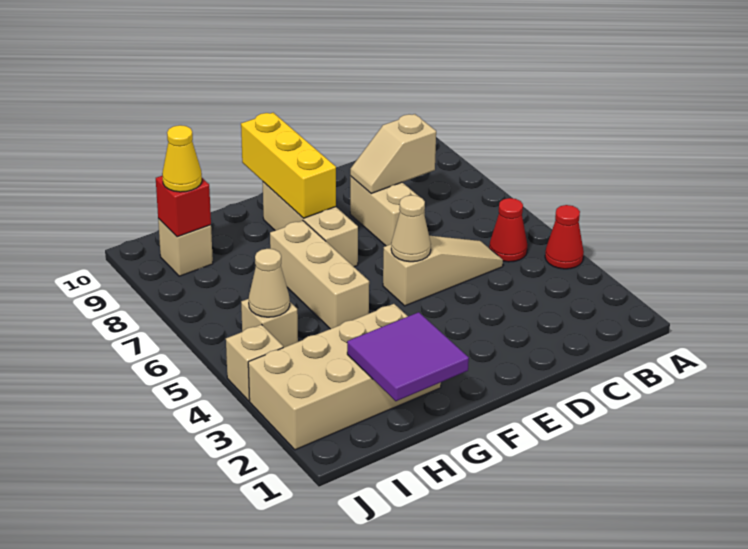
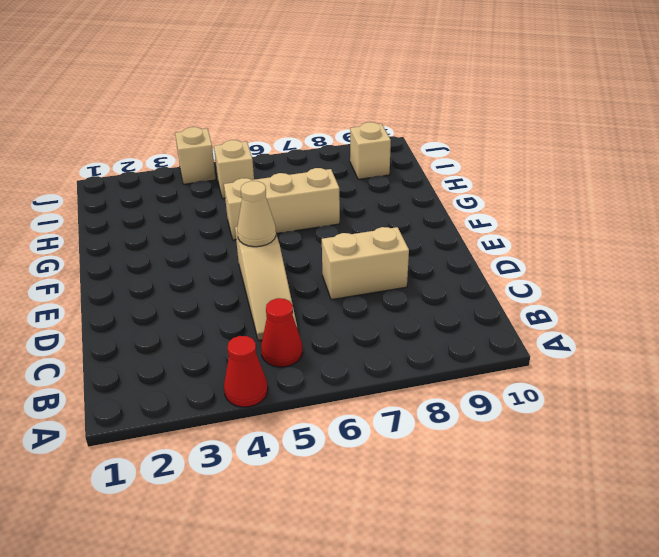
none -> tan 1x3 brick [263,182,358,267]
none -> tan 2x4 brick [248,304,441,450]
none -> tan 1x2 slope [350,114,436,193]

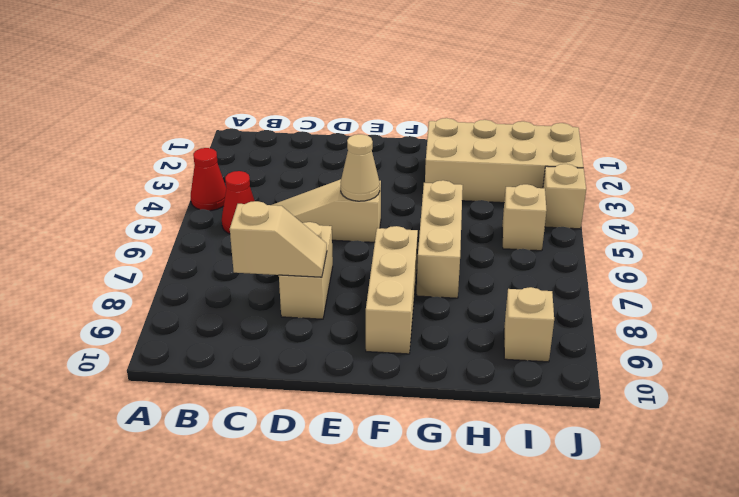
none -> yellow 1x3 brick [241,113,336,218]
none -> purple 2x2 tile [347,312,469,401]
none -> tan 1x1 cone [249,249,290,317]

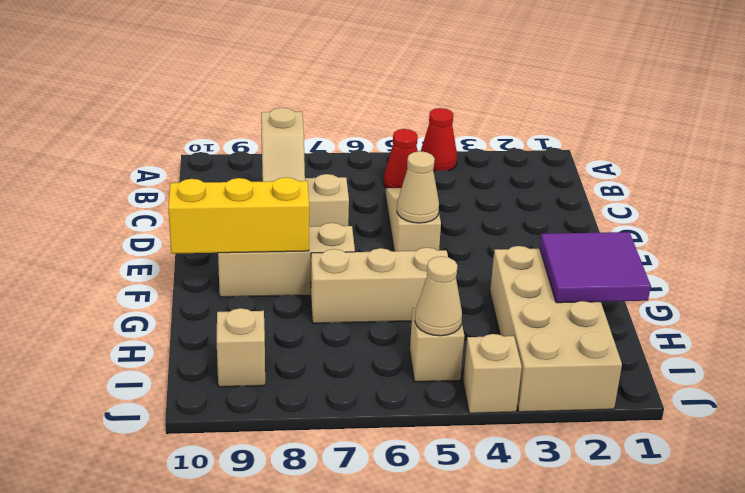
none -> red 1x1 brick [156,176,211,237]
none -> yellow 1x1 cone [162,125,202,192]

